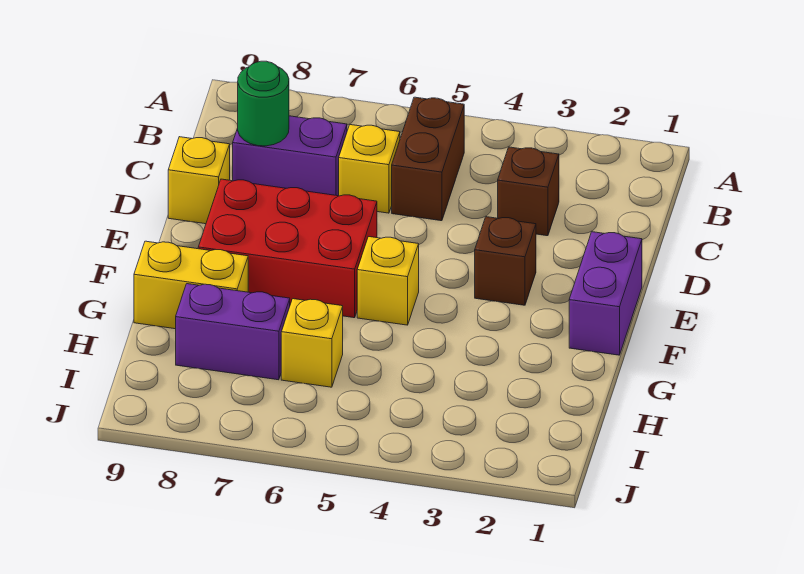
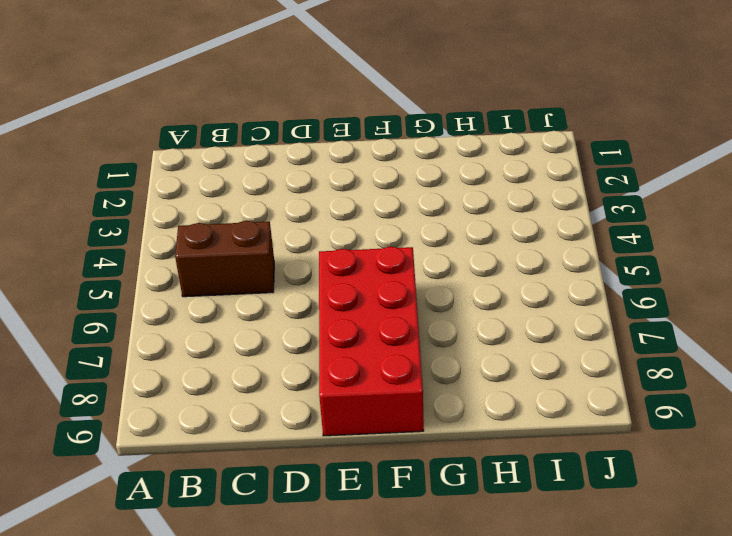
red 2x4 brick [319,247,424,436] -> red 2x3 brick [198,179,377,318]
none -> brown 1x1 brick [498,147,559,236]
none -> yellow 1x1 brick [339,125,400,213]
none -> purple 1x2 brick [233,116,347,196]

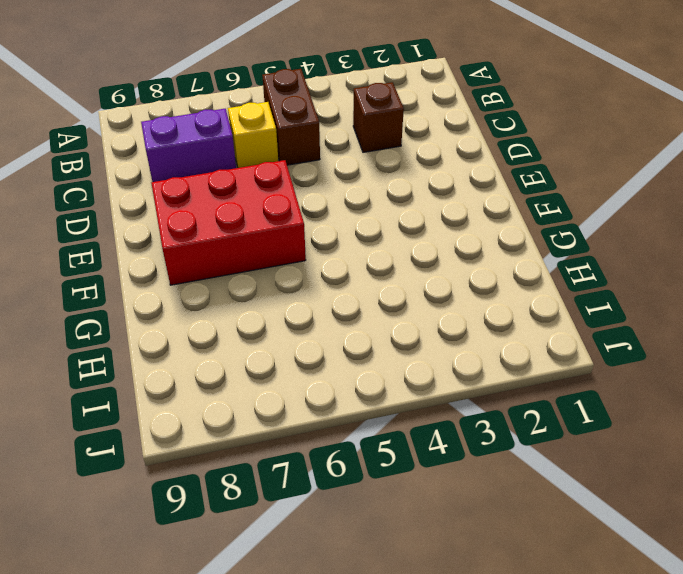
none -> yellow 1x1 brick [168,137,230,224]
none -> purple 1x2 brick [569,232,642,355]
none -> brown 1x1 brick [475,217,536,305]

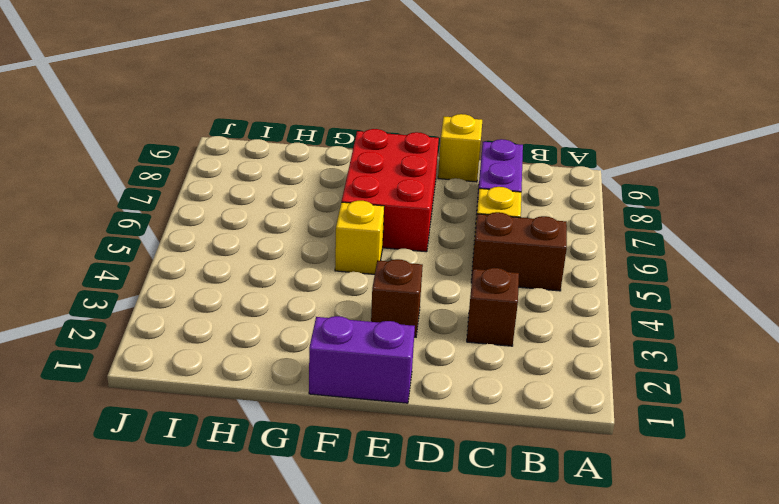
none -> yellow 1x2 brick [134,241,248,329]
none -> yellow 1x1 brick [281,299,343,387]
none -> purple 1x2 brick [176,284,290,380]

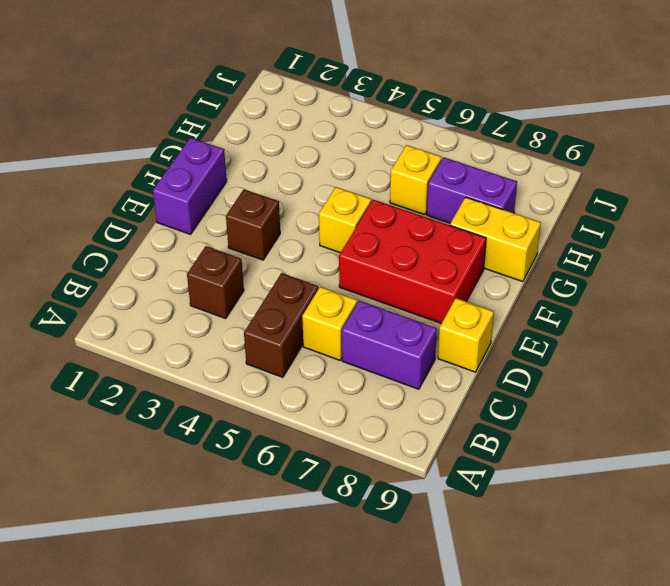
none -> green 1x1 round brick [238,61,289,146]

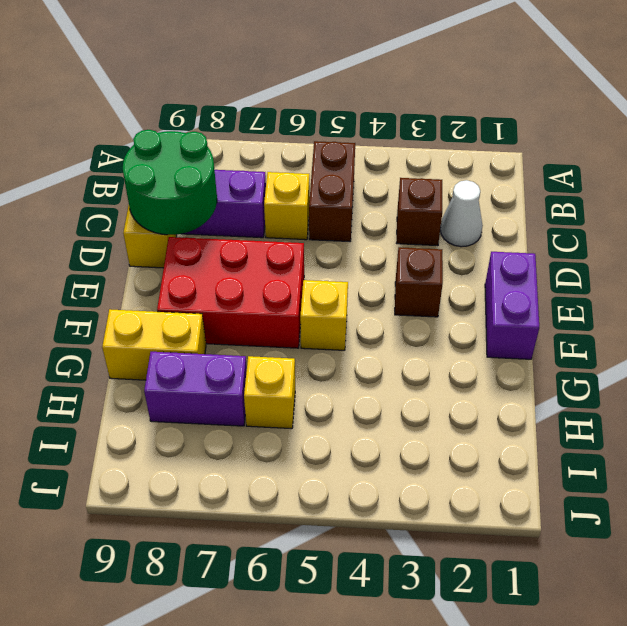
white 1x1 cone [440,180,483,247] -> none
green 2x2 round brick [123,130,217,235] -> green 1x1 round brick [238,61,289,146]

